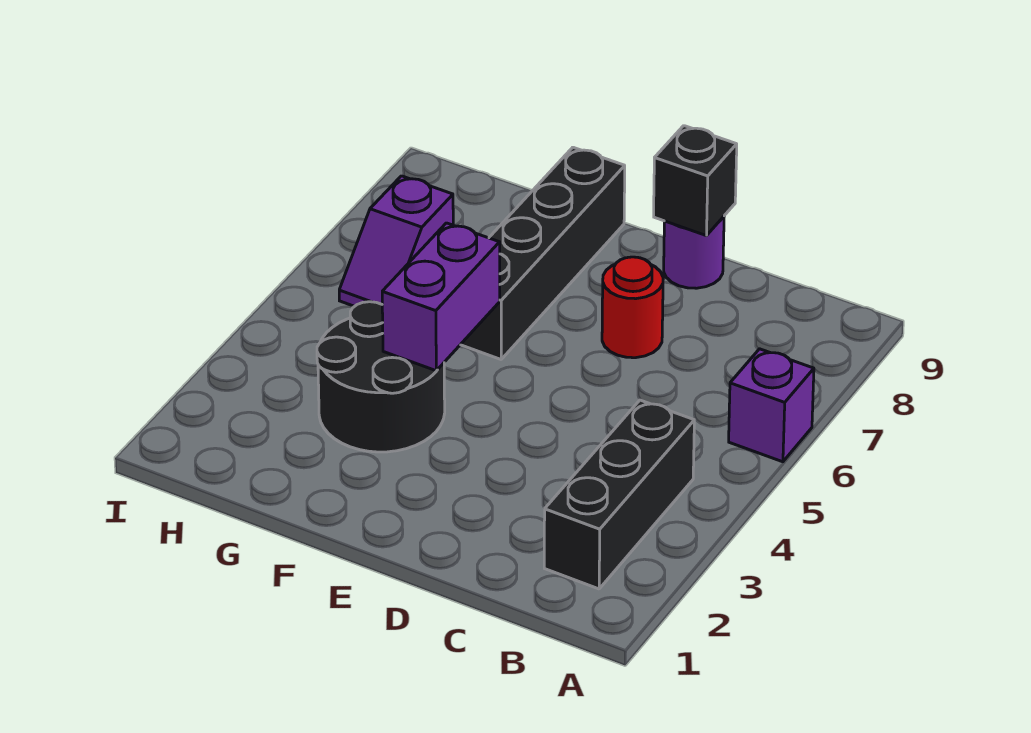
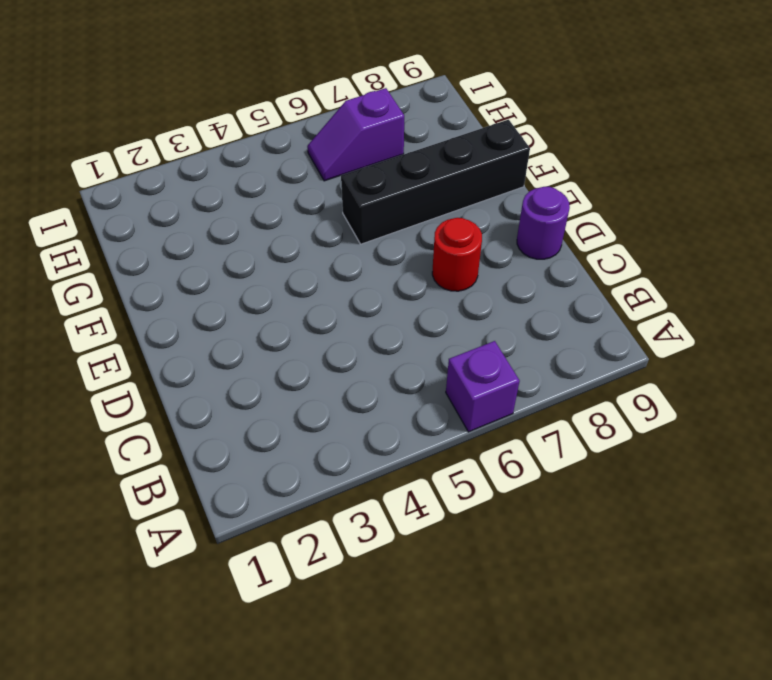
none -> black 1x3 brick [544,400,694,589]
none -> black 2x2 round brick [317,302,445,452]

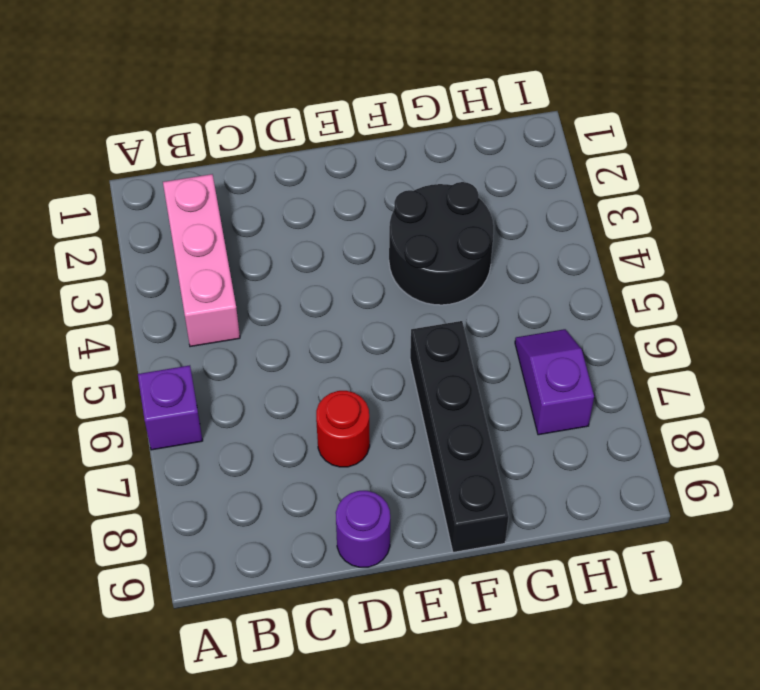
pink 1x3 brick [163,174,240,347] -> black 1x3 brick [544,400,694,589]
none -> black 1x1 brick [654,126,737,236]
none -> purple 1x2 brick [382,223,500,371]

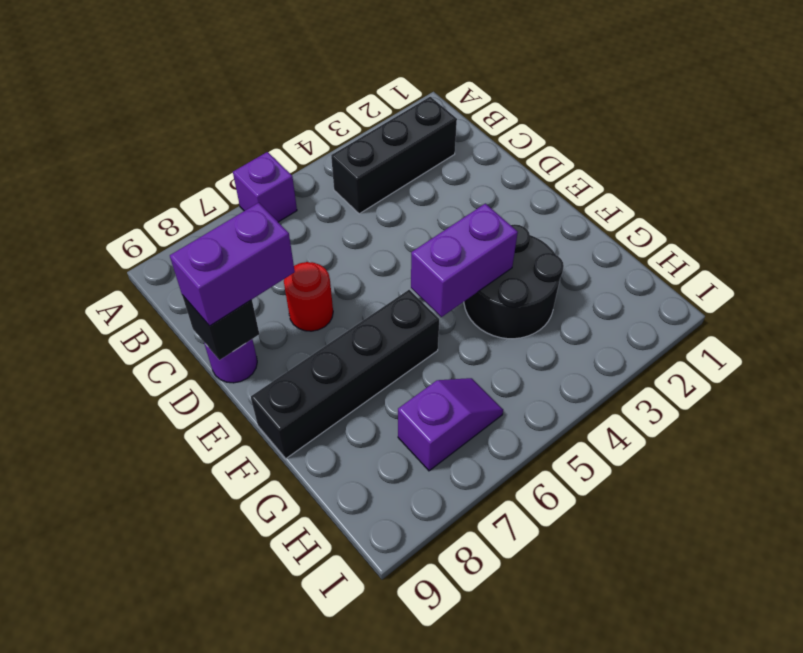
purple 1x2 brick [170,203,295,326] -> none

